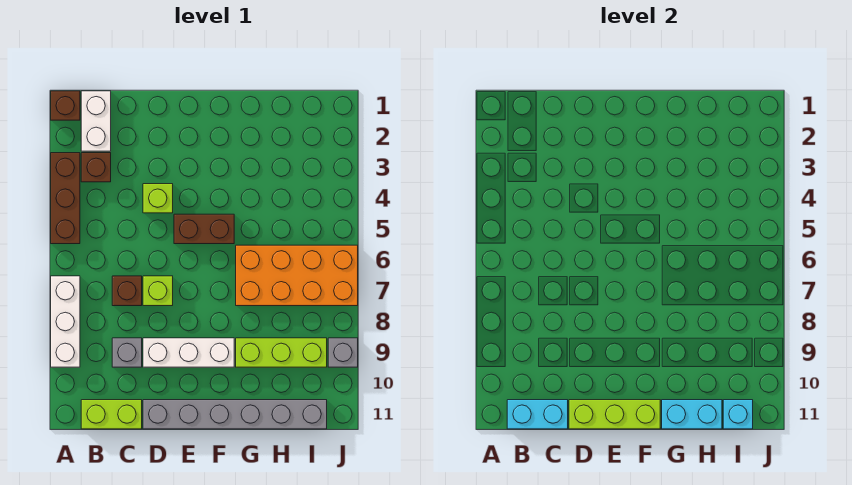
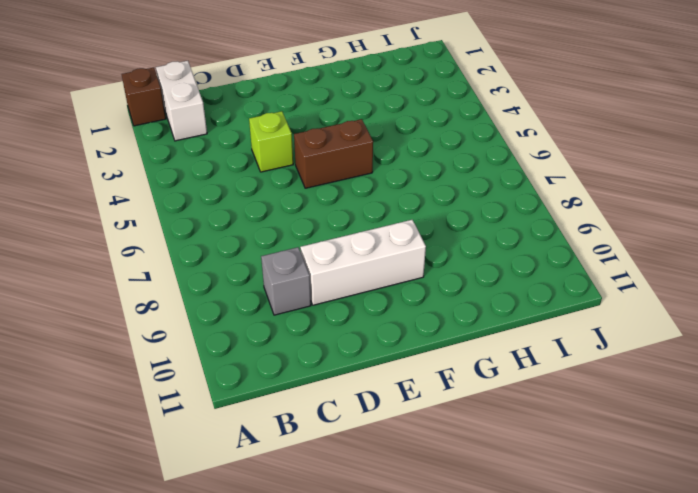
none -> brown 1x3 brick [51,153,80,244]
none -> white 1x3 brick [51,276,80,367]
none -> brown 1x1 brick [81,153,111,182]

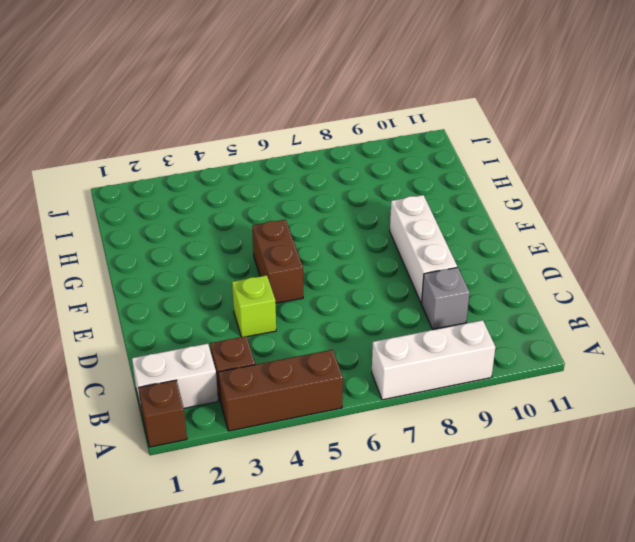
none -> lime 1x2 brick [81,400,142,429]
none -> brown 1x1 brick [112,276,142,306]
none -> lime 1x1 brick [143,276,173,306]

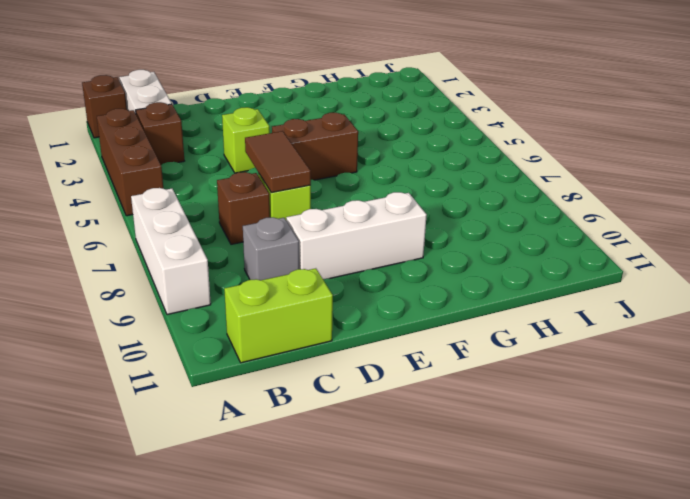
brown 1x2 tile [245,131,311,193] -> none
none -> grey 1x6 brick [143,400,327,429]
none -> orange 2x4 brick [236,245,358,306]
none -> lime 1x3 brick [236,338,327,367]

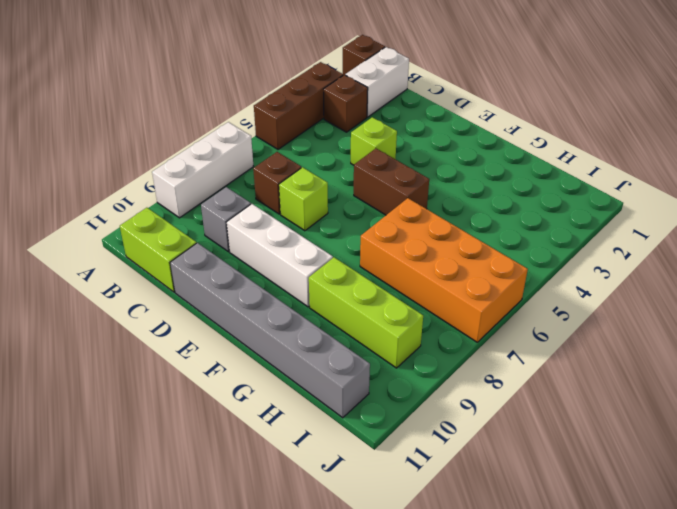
none -> grey 1x1 brick [328,338,358,367]
none -> cyan 1x2 brick [507,400,568,429]
none -> lime 1x3 brick [569,400,660,429]

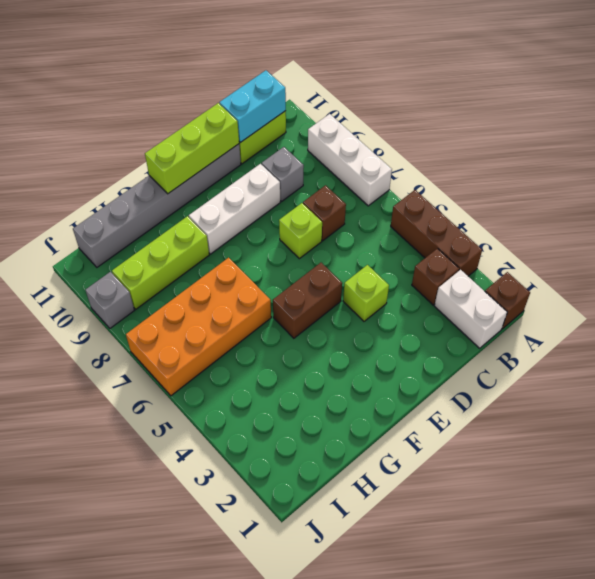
none -> cyan 1x2 brick [662,400,722,429]
none -> cyan 1x1 brick [723,400,753,429]

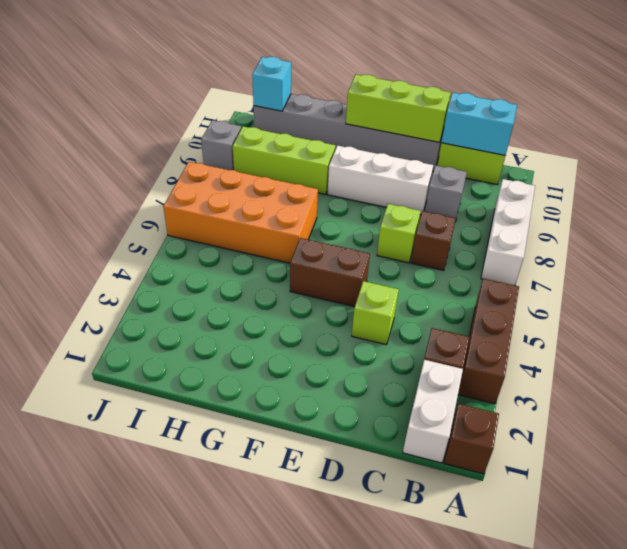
none -> cyan 1x2 brick [662,400,722,429]

